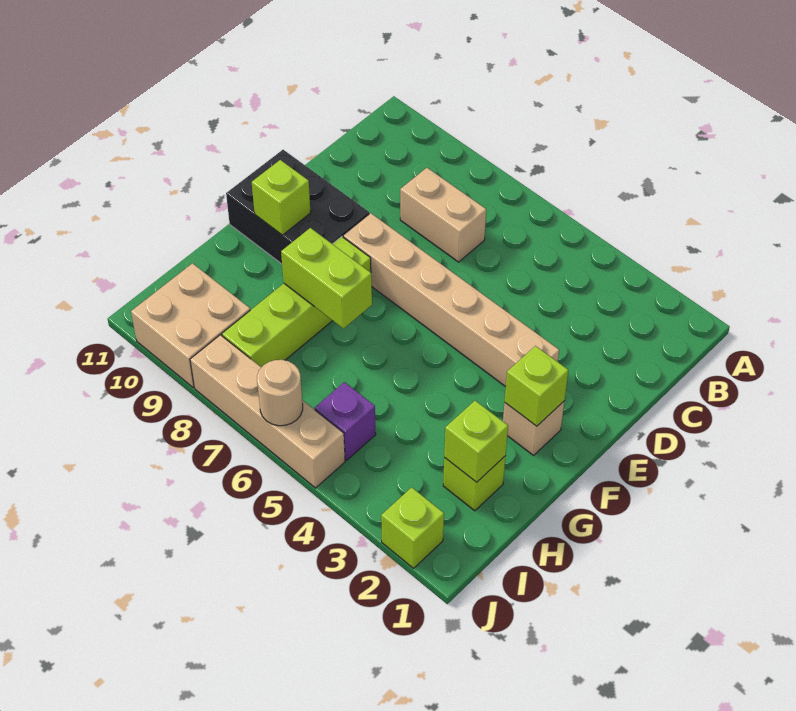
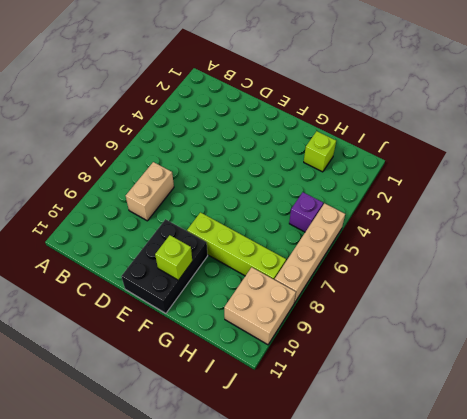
none -> tan 1x6 brick [343,213,559,387]
none -> tan 1x1 brick [503,402,564,455]
none -> lime 1x1 brick [381,487,444,568]

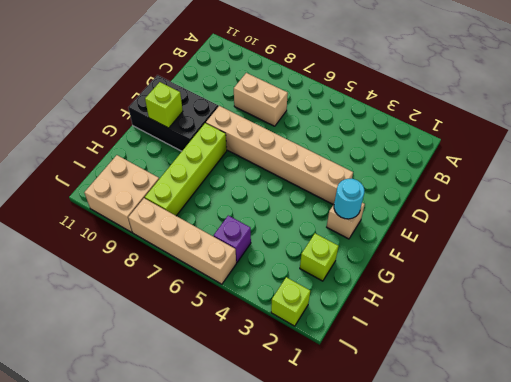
cyan 1x1 round brick [334,179,364,219] -> lime 1x1 brick [505,346,568,426]
none -> lime 1x2 brick [281,228,372,329]
none -> lime 1x1 brick [444,401,508,482]
none -> tan 1x1 round brick [257,360,303,426]

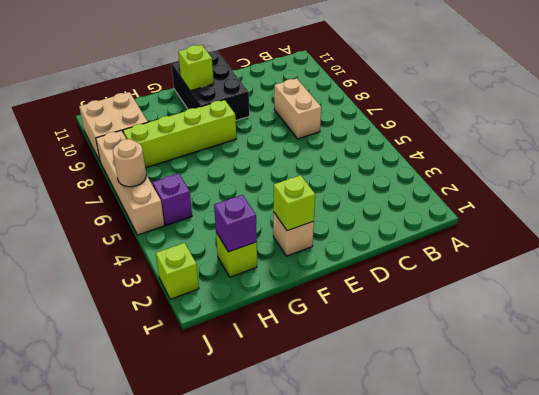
purple 1x1 brick [214,195,257,252] -> lime 1x1 brick [444,401,508,482]
none -> tan 1x6 brick [343,213,559,387]
none -> lime 1x2 brick [281,228,372,329]

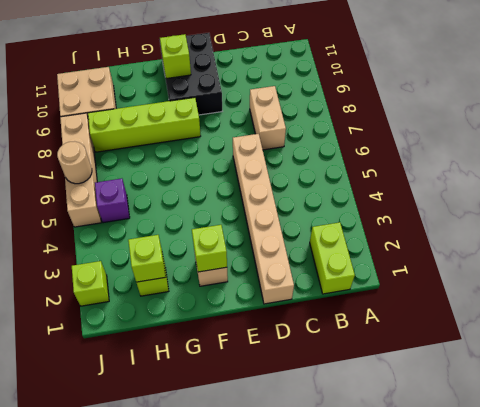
lime 1x2 brick [310,222,355,294] -> lime 1x2 brick moved to [281,228,372,329]
tan 1x6 brick [233,134,294,304] -> tan 1x6 brick moved to [343,213,559,387]

